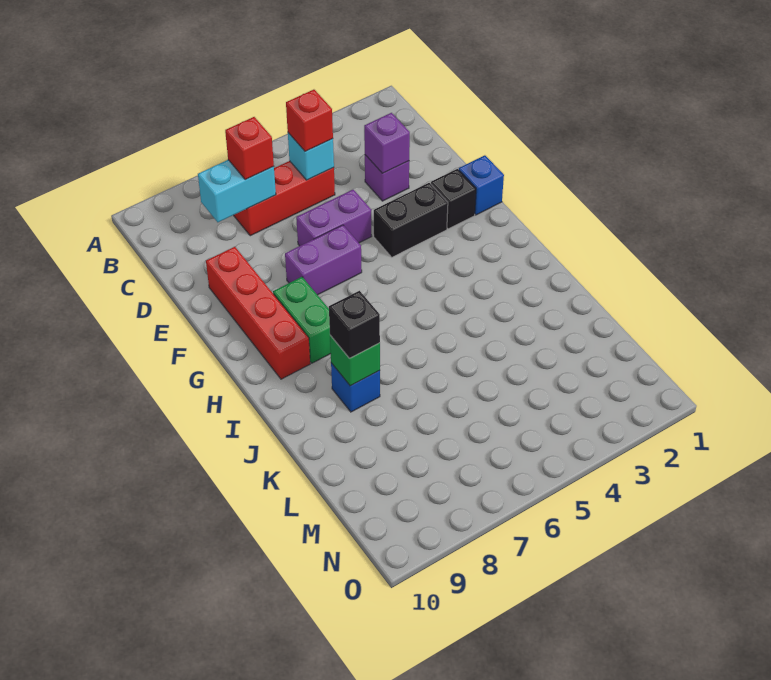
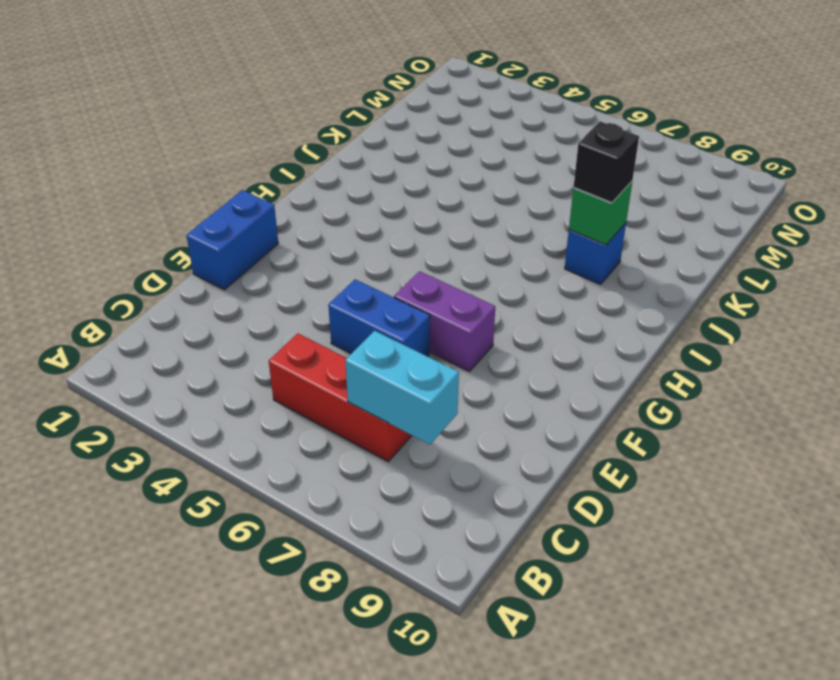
blue 1x2 brick [186,190,278,290] -> blue 1x1 brick [459,155,504,215]
blue 1x2 brick [328,279,430,356] -> purple 1x2 brick [296,190,372,246]
none -> purple 1x1 brick [365,155,409,201]
none -> red 1x4 brick [206,247,310,379]
none -> black 1x1 brick [431,169,476,229]

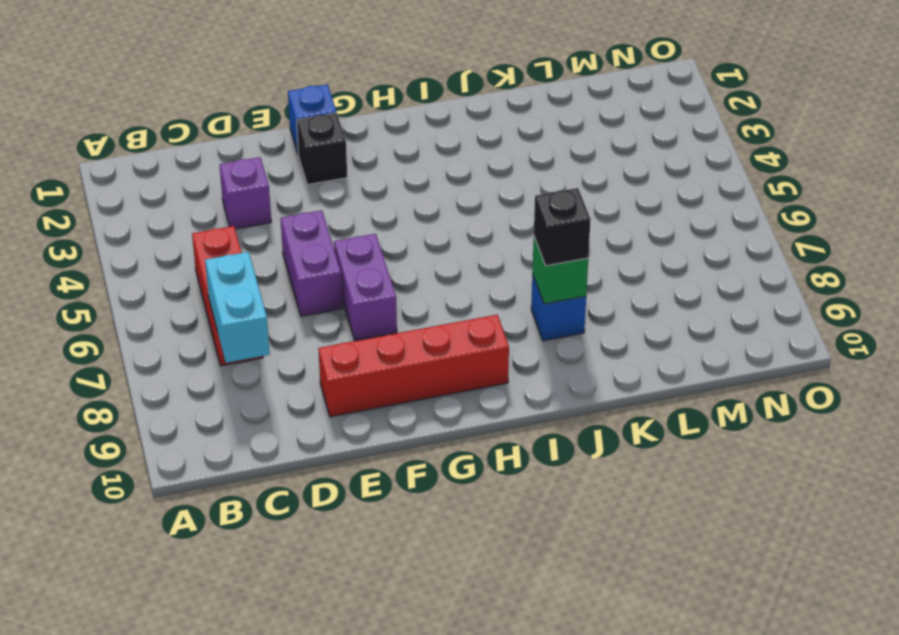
none -> black 1x2 brick [374,183,448,257]
none -> green 1x2 brick [273,277,331,363]
none -> cyan 1x1 brick [288,133,334,180]

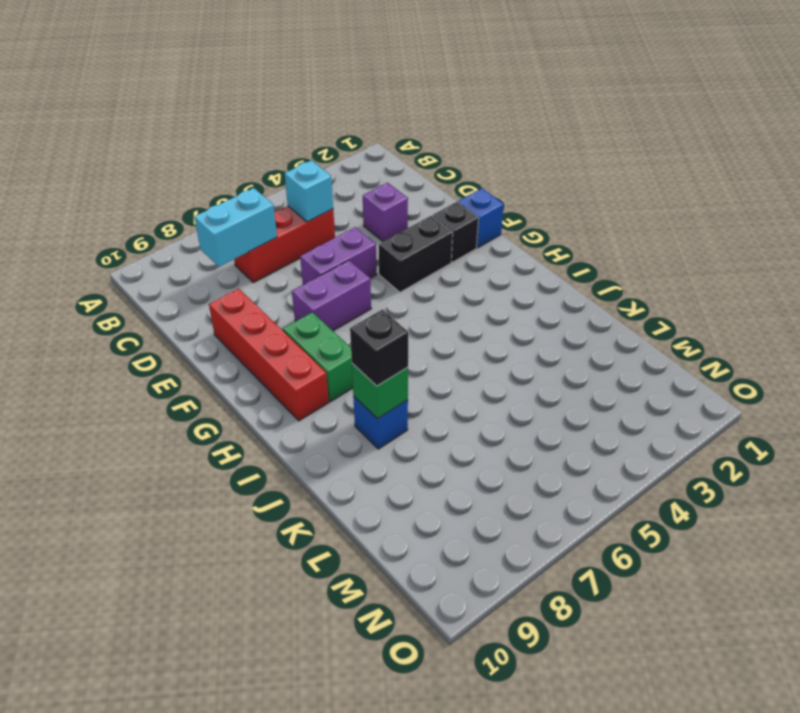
none -> purple 1x1 brick [364,113,410,173]
none -> red 1x1 brick [286,90,333,151]
none -> red 1x1 brick [225,117,274,180]

